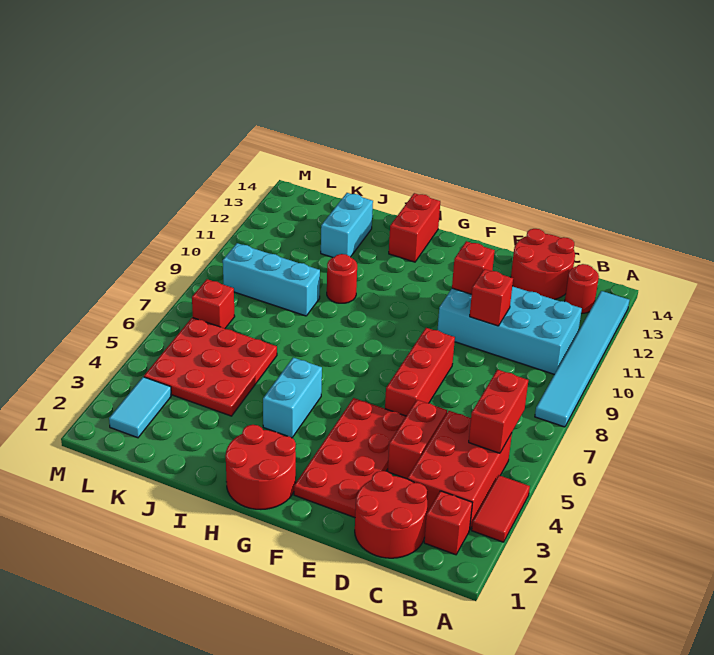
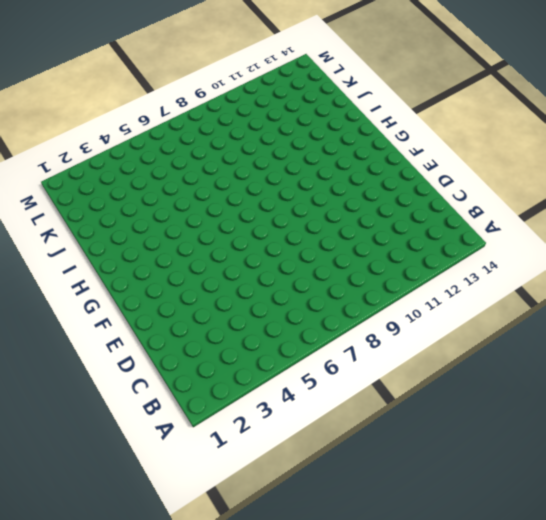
none -> red 1x2 tile [472,475,530,542]
none -> cyan 1x6 tile [535,291,629,427]
none -> red 1x1 brick [424,491,472,555]

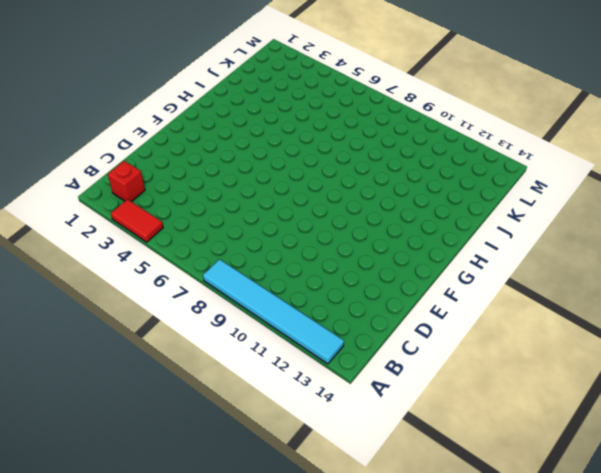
none -> red 2x3 brick [408,411,512,529]
none -> cyan 2x4 brick [438,286,582,374]
none -> red 1x1 round brick [565,264,599,313]

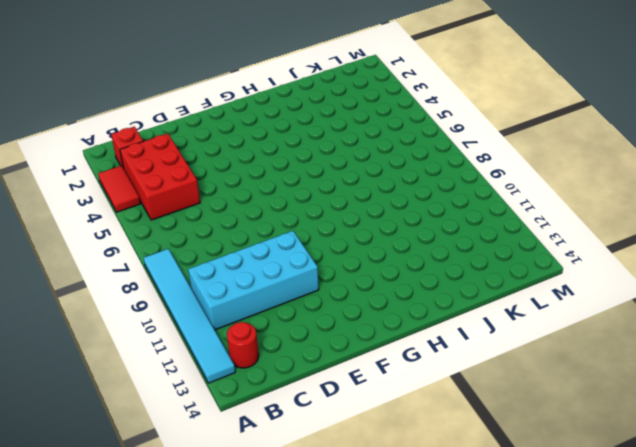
none -> red 2x2 round brick [355,471,427,558]
none -> red 2x2 round brick [511,229,575,299]
none -> red 1x2 brick [388,400,447,479]

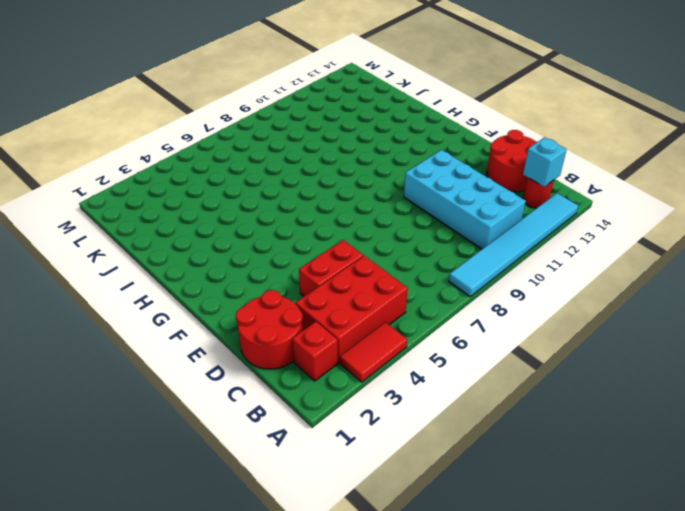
cyan 1x1 brick [523,137,567,187] -> none
none -> red 2x4 plate [294,398,406,518]
none -> red 1x3 brick [385,328,455,416]
none -> red 2x2 round brick [225,425,296,509]

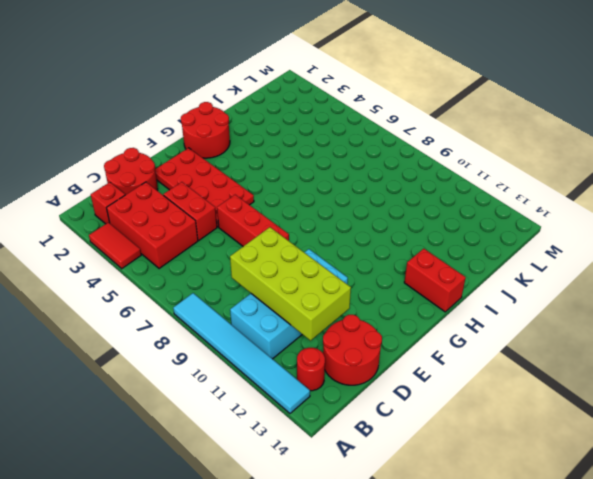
lime 2x4 brick [230,227,351,341] -> red 1x1 brick [470,269,513,326]
none -> cyan 1x2 brick [263,358,322,438]
none -> red 1x1 round brick [327,254,357,303]
none -> red 3x3 plate [144,317,277,416]

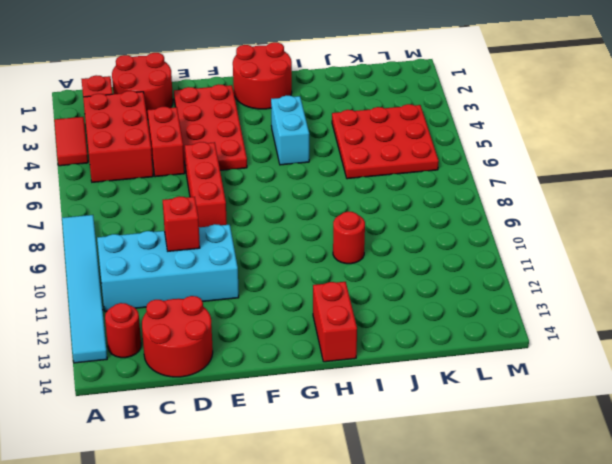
none -> cyan 1x3 brick [223,243,320,316]
none -> cyan 1x2 brick [321,193,373,258]
none -> cyan 1x2 tile [109,377,171,438]

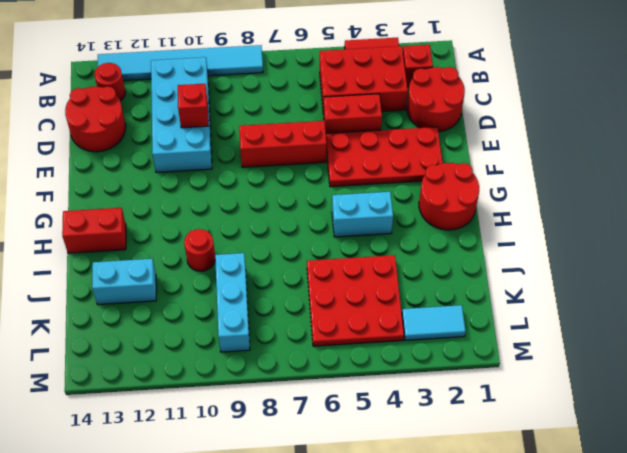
none -> red 1x1 brick [192,279,235,328]
none -> red 1x2 brick [469,370,528,453]
none -> red 1x1 brick [452,241,495,294]

